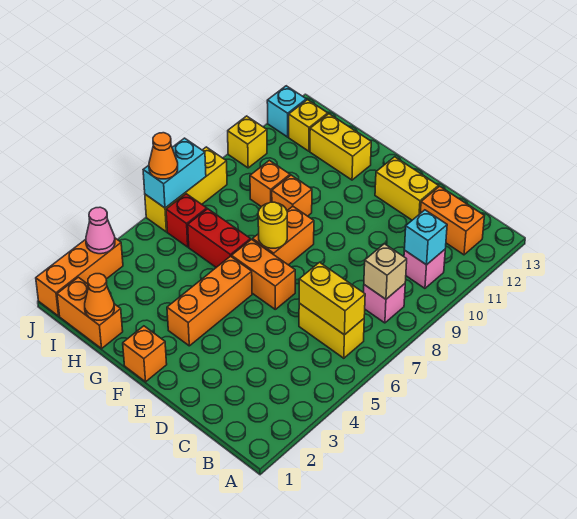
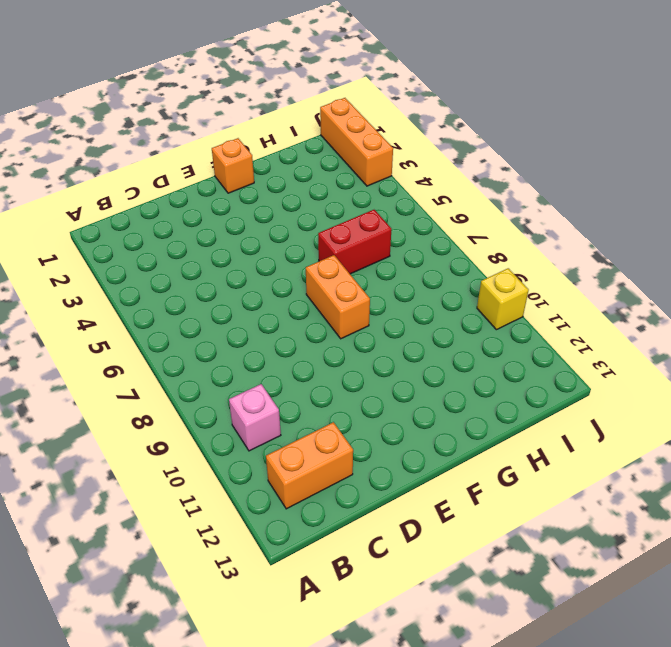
none -> yellow 1x2 brick [299,303,364,358]
none -> pink 1x1 brick [364,284,405,323]
none -> yellow 1x2 brick [375,157,438,220]

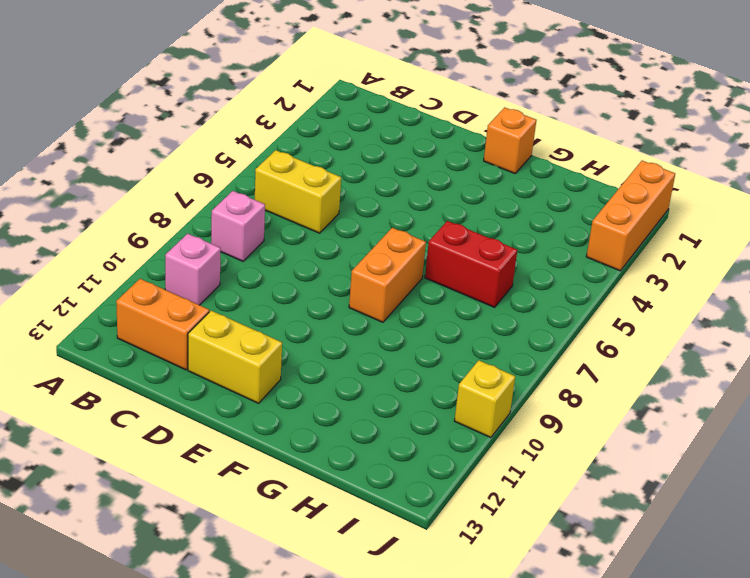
none -> orange 1x2 brick [232,239,295,309]
none -> orange 1x3 brick [167,256,252,346]
none -> orange 1x1 brick [272,175,312,216]

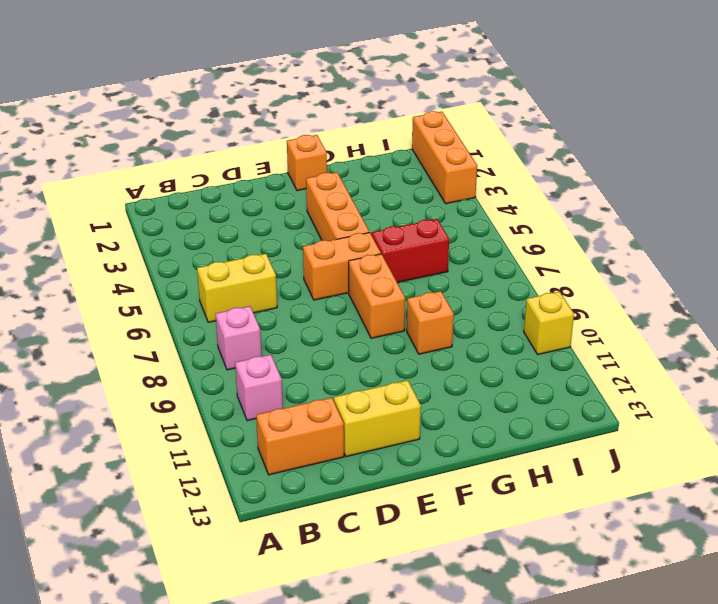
none -> yellow 1x2 brick [310,114,371,180]
none -> orange 1x2 brick [57,277,123,348]
none -> orange 1x1 brick [250,160,290,207]

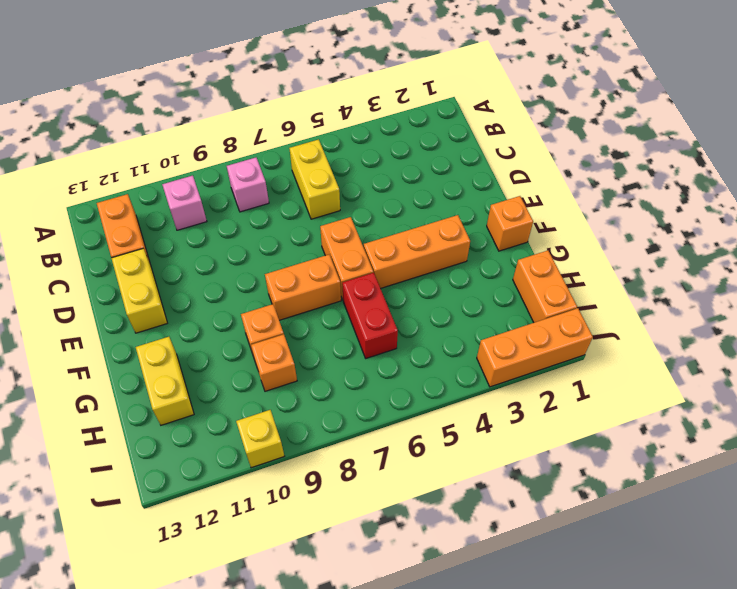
none -> red 1x1 brick [166,194,207,247]
none -> yellow 1x1 brick [289,100,328,151]
none -> yellow 1x3 brick [145,147,227,232]

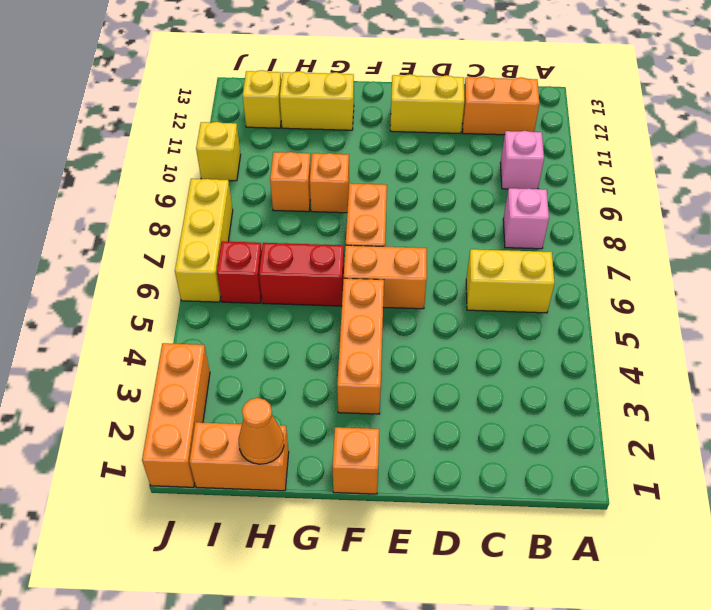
none -> cyan 1x1 brick [267,86,306,137]
none -> yellow 1x2 brick [299,262,365,335]
none -> tan 1x1 brick [364,244,407,299]

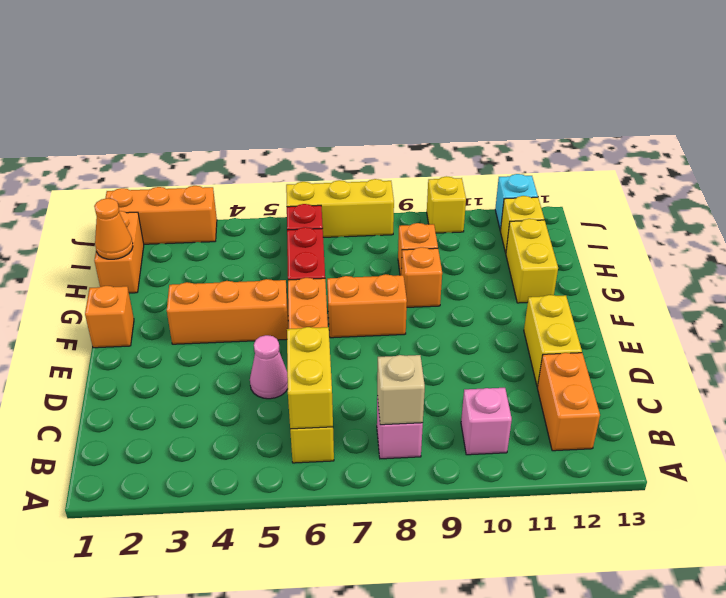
pink 1x1 cone [250,335,288,399] -> pink 1x1 cone moved to [86,207,115,254]
none -> cyan 1x1 brick [404,210,447,265]
none -> yellow 1x1 round brick [258,202,287,248]
none -> cyan 1x2 brick [143,138,206,208]

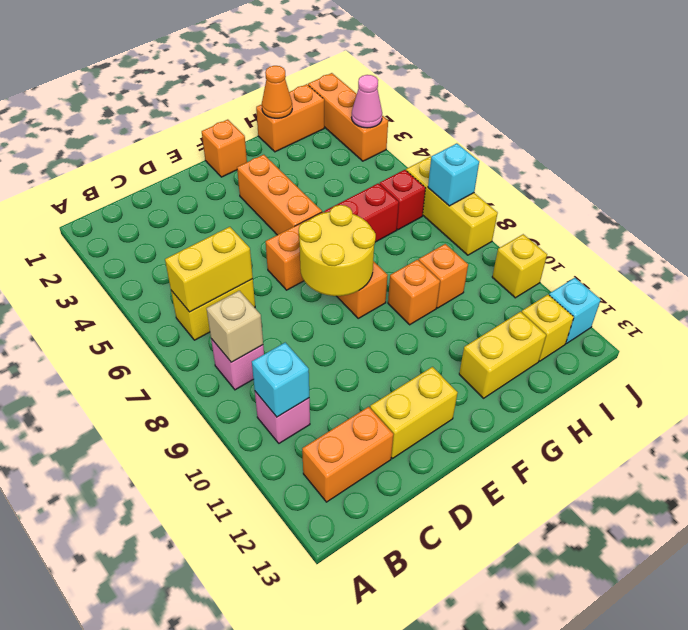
yellow 2x2 round brick [298,205,376,296] -> yellow 1x1 round brick [258,202,287,248]
cyan 1x1 brick [428,143,479,206] -> cyan 1x2 brick [143,138,206,208]
none -> orange 1x1 cone [149,133,178,179]

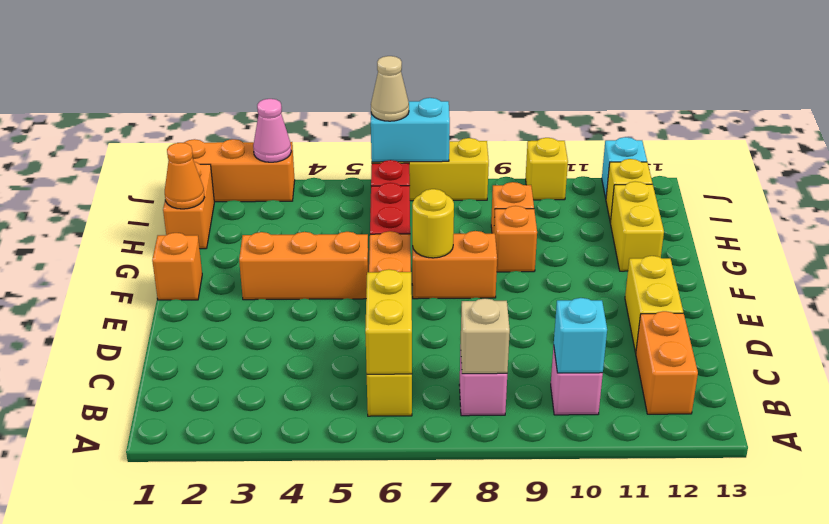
tan 1x1 cone [371,56,409,121] -> orange 1x1 cone [149,133,178,179]

